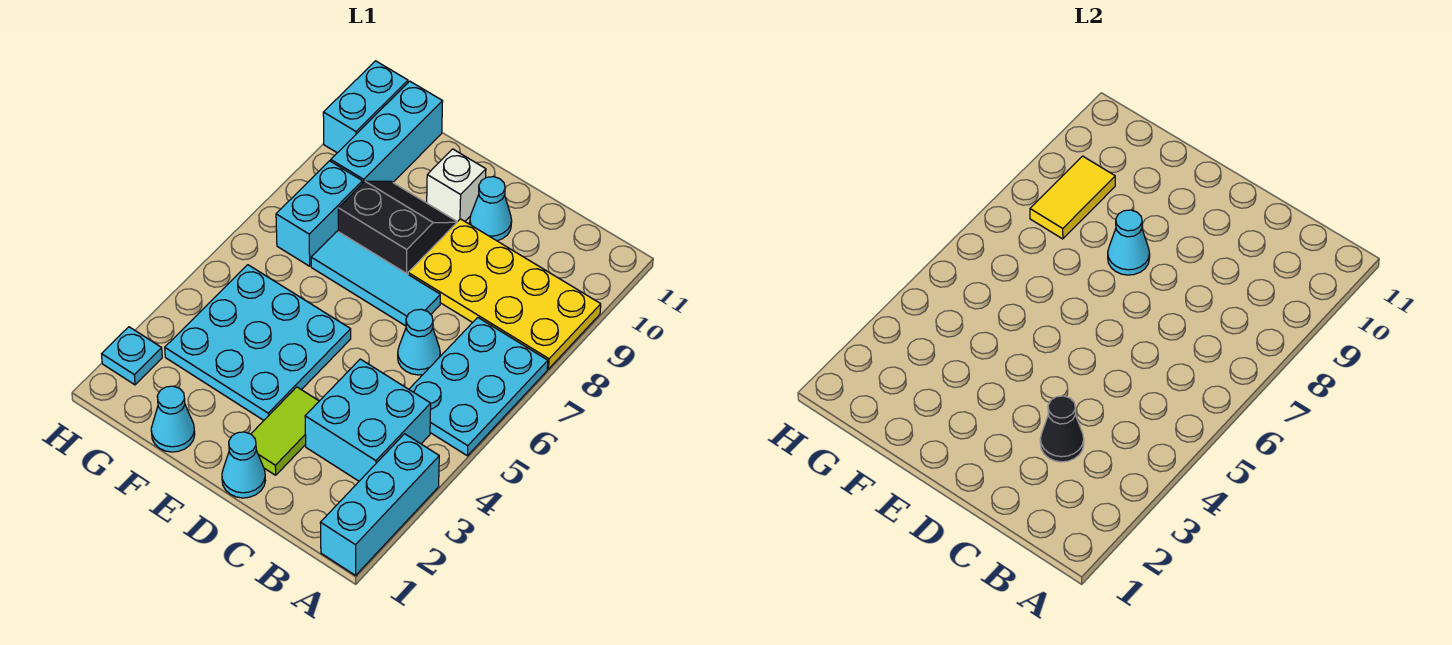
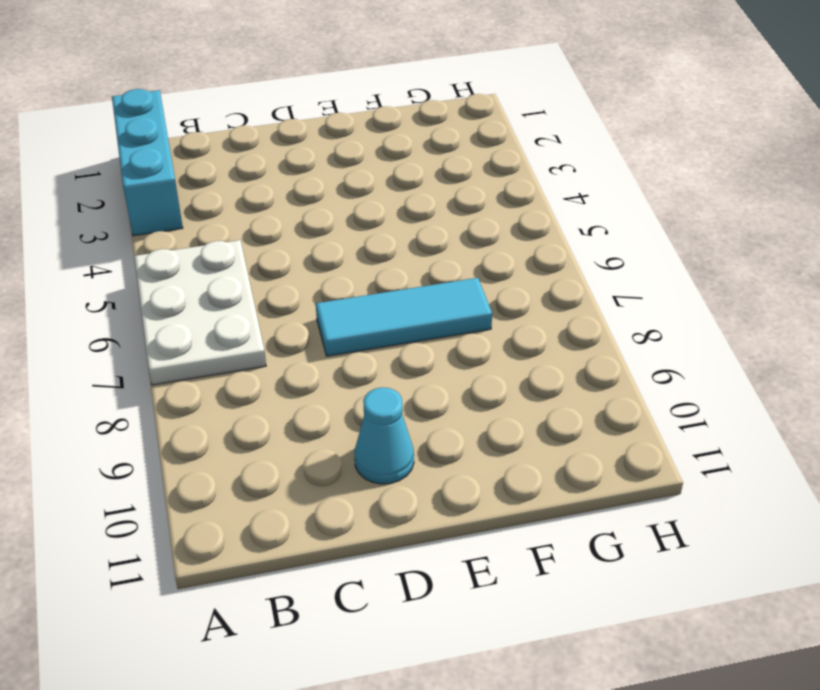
white 2x3 plate [134,240,266,385] -> cyan 2x3 plate [409,317,548,456]
none -> yellow 2x4 plate [408,219,601,369]
none -> cyan 2x2 brick [305,359,431,481]
none -> cyan 1x1 cone [398,309,440,375]

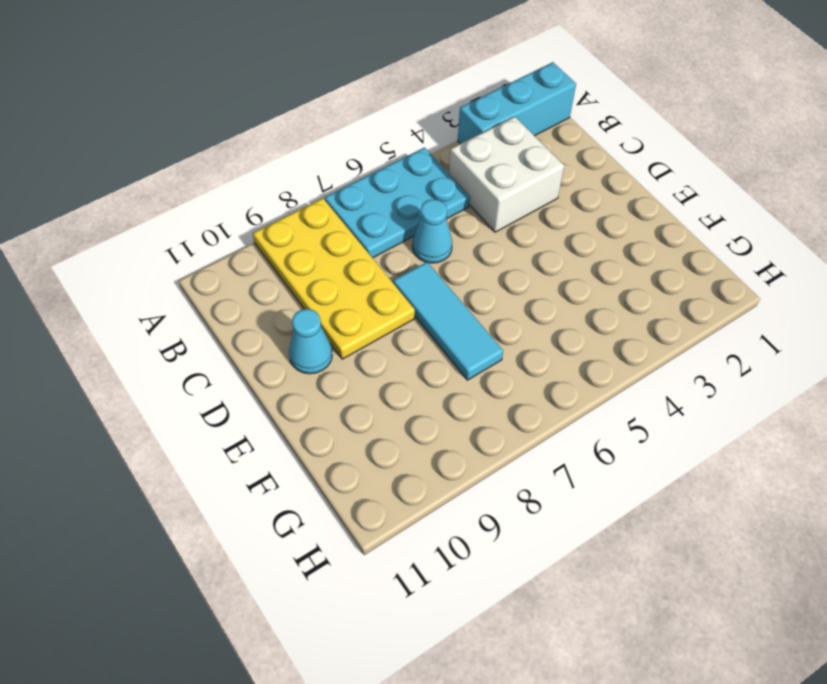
white 2x2 brick [449,117,564,232] -> cyan 2x2 brick [305,359,431,481]
none -> cyan 1x1 cone [222,432,265,498]
none -> lime 1x2 tile [251,387,319,475]
none -> cyan 3x3 plate [165,265,351,420]

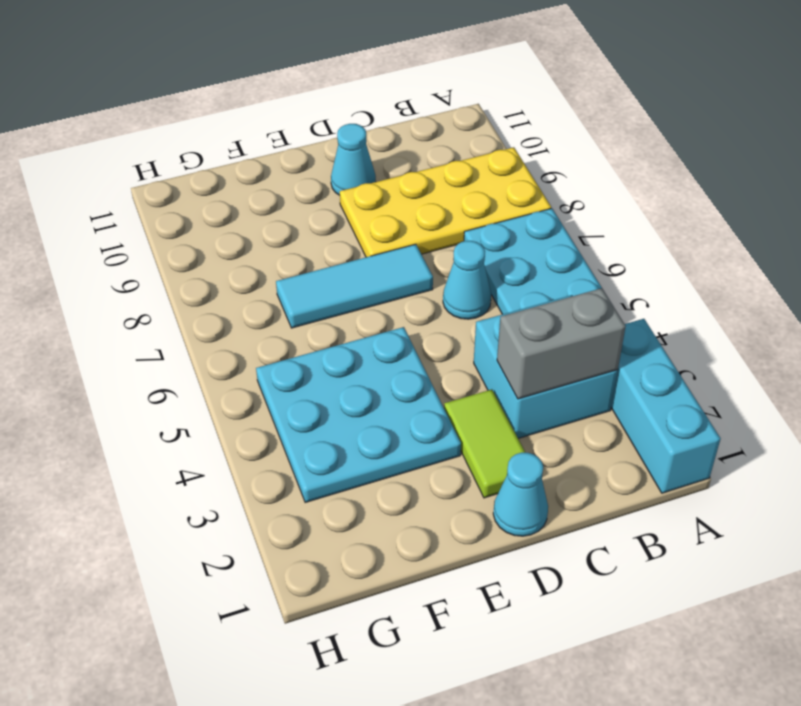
grey 1x2 brick [497,288,626,399] -> black 1x1 cone [1040,396,1084,462]
none -> black 2x2 slope [338,181,457,274]
none -> white 1x1 brick [427,149,486,222]
none -> cyan 1x1 cone [151,386,195,452]

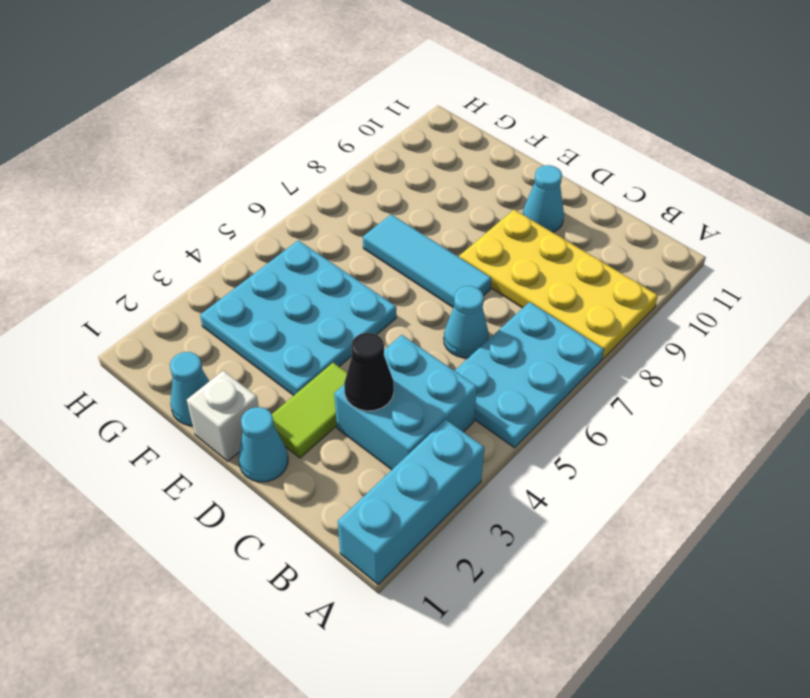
white 1x1 brick [187,371,259,461] -> white 1x1 brick moved to [427,149,486,222]
none -> black 2x2 slope [338,181,457,274]
none -> cyan 1x2 brick [276,161,362,266]
none -> cyan 1x3 brick [331,81,443,183]

